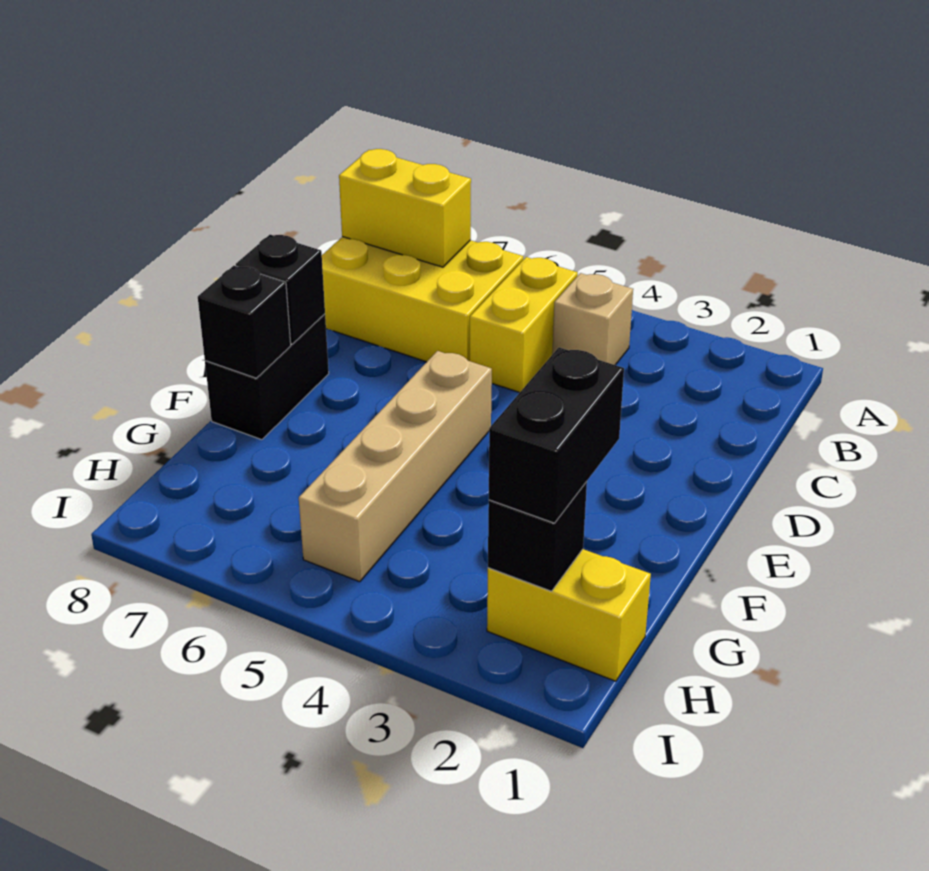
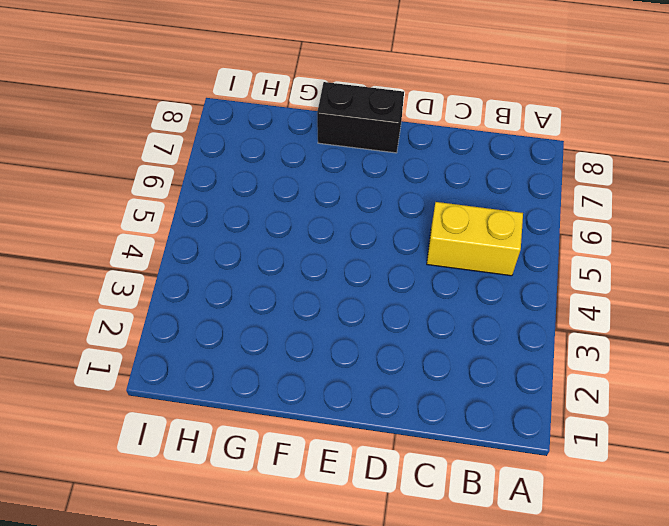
none -> tan 1x1 brick [552,273,633,365]
none -> yellow 2x3 brick [322,237,524,362]

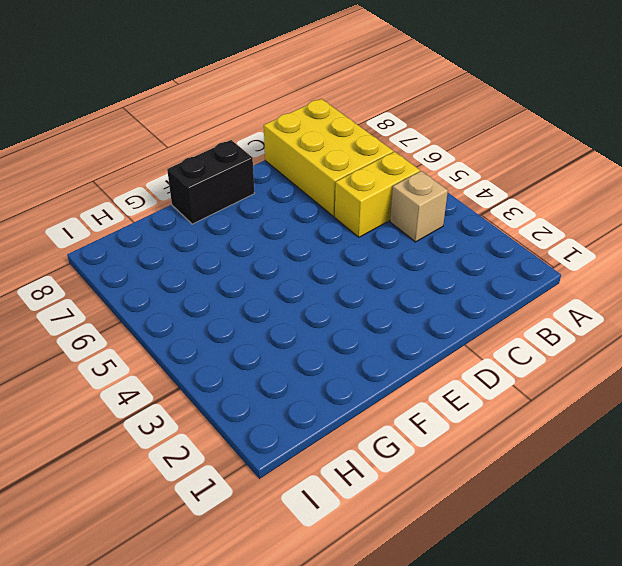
none -> tan 1x4 brick [299,351,492,582]
none -> yellow 1x2 brick [487,549,651,681]

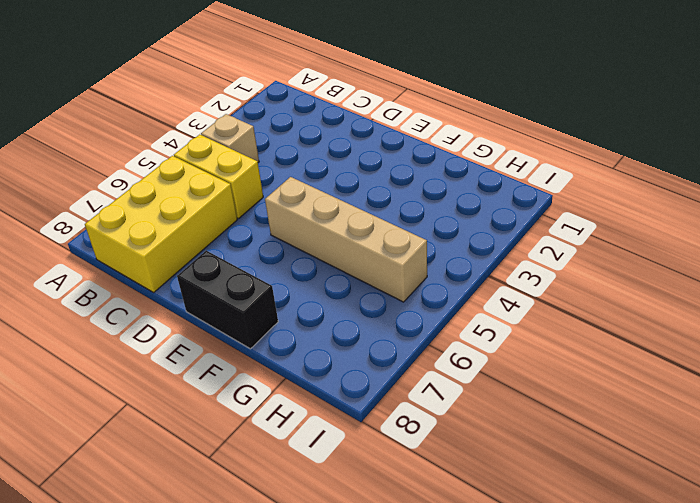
none -> yellow 1x2 brick [487,549,651,681]
none -> yellow 1x2 brick [339,149,471,267]

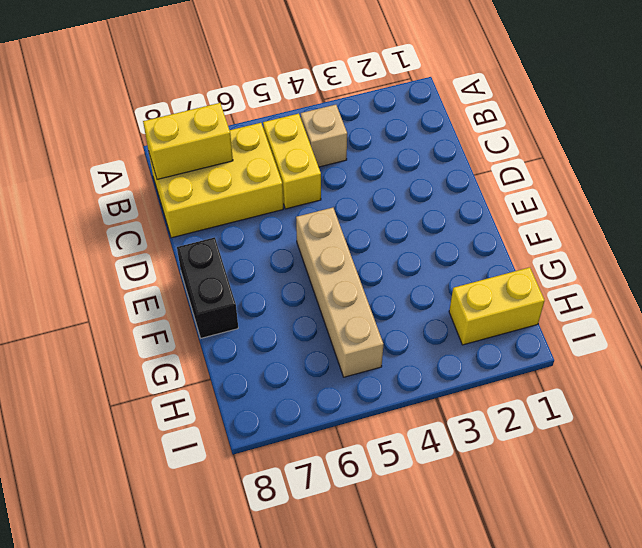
none -> black 1x1 brick [236,235,325,344]
none -> black 1x1 brick [198,266,291,378]

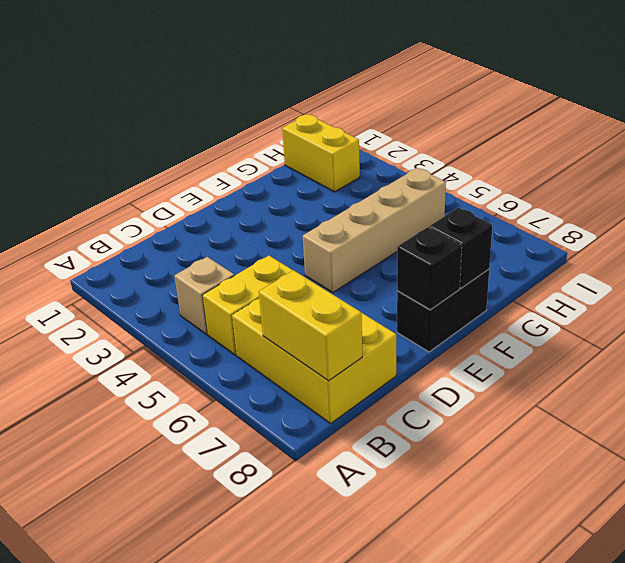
none -> black 1x1 brick [488,482,587,591]
none -> black 1x2 brick [489,347,624,523]

